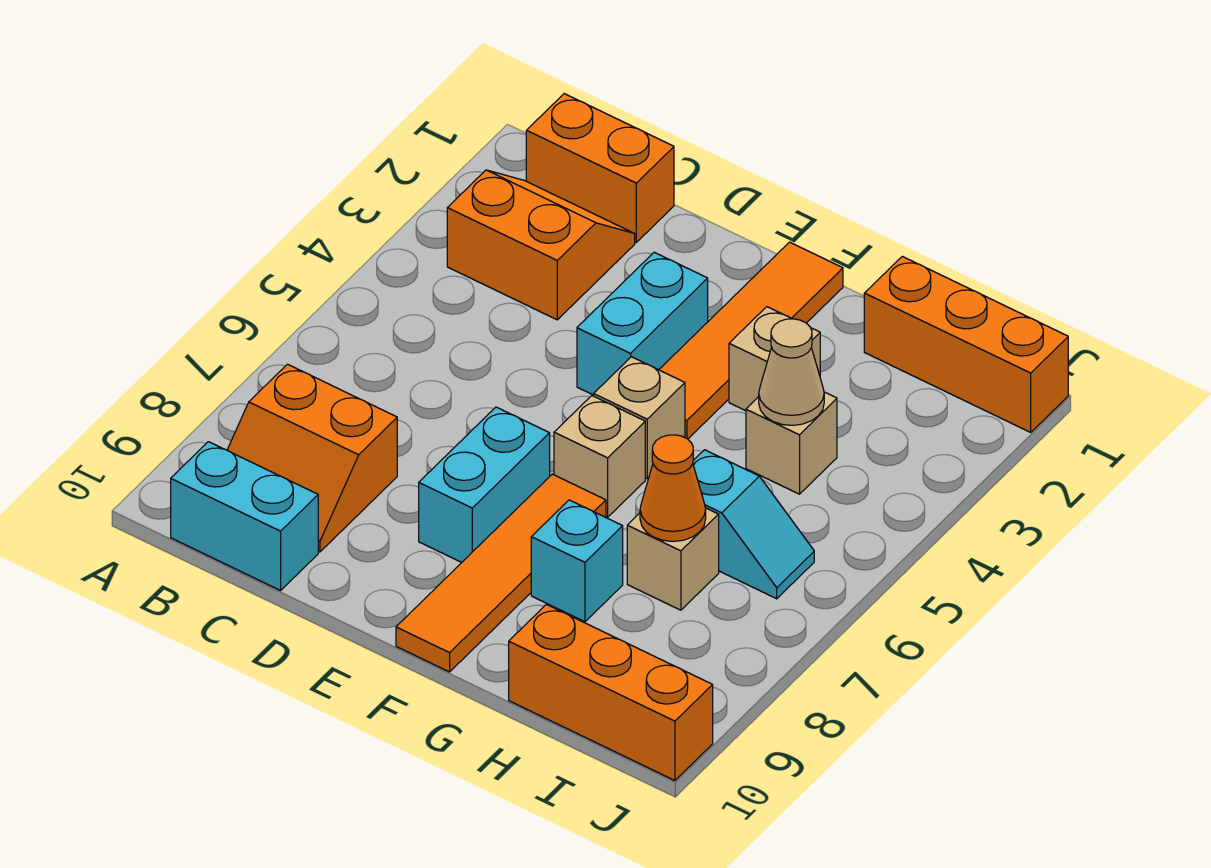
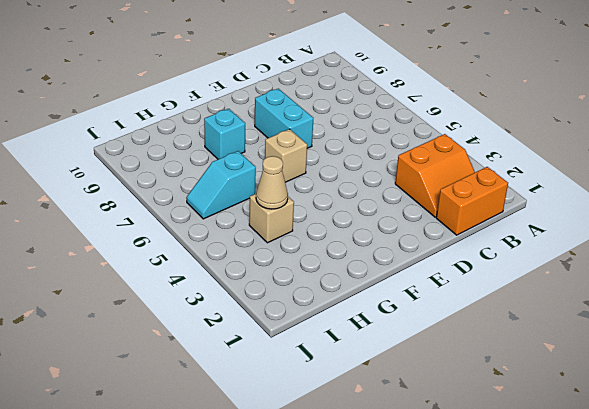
none -> orange 2x2 slope [227,364,397,552]
none -> cyan 1x2 brick [171,442,318,591]
none -> cyan 1x2 brick [577,252,708,395]

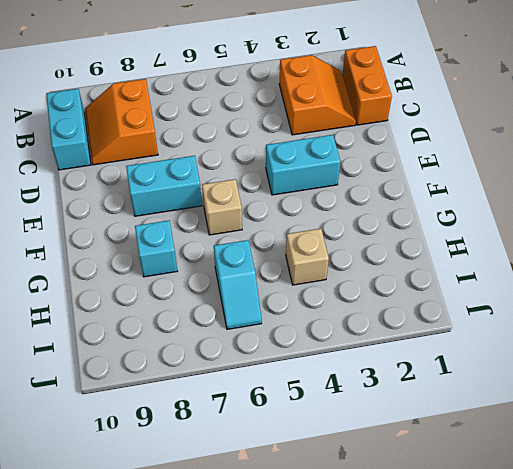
none -> orange 1x4 tile [659,242,843,439]
none -> tan 1x1 brick [594,357,685,478]
none -> orange 1x4 tile [396,474,606,672]

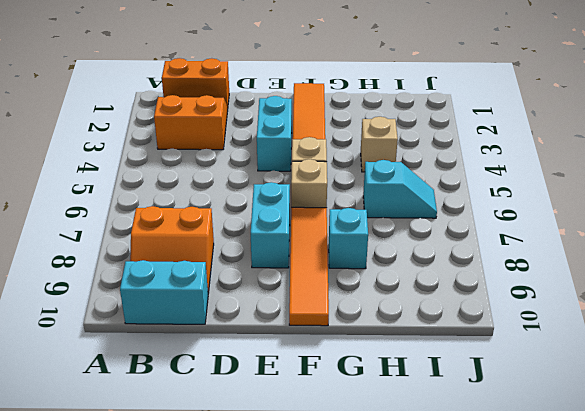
none -> tan 1x1 brick [729,307,820,411]
none -> orange 1x3 brick [864,256,1068,432]
none -> tan 1x1 brick [627,508,719,610]

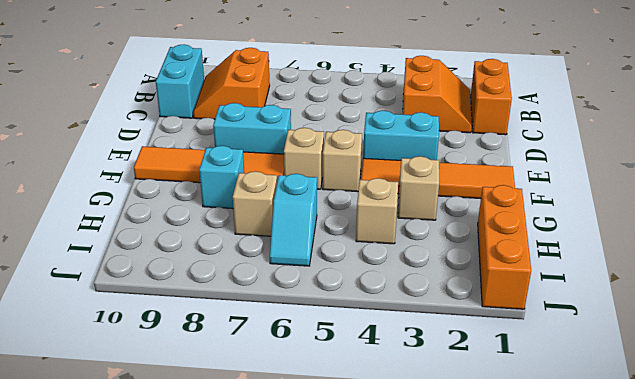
none -> orange 1x3 brick [509,604,713,780]
none -> tan 1x1 cone [759,319,824,425]
none -> orange 1x1 cone [640,435,706,541]

